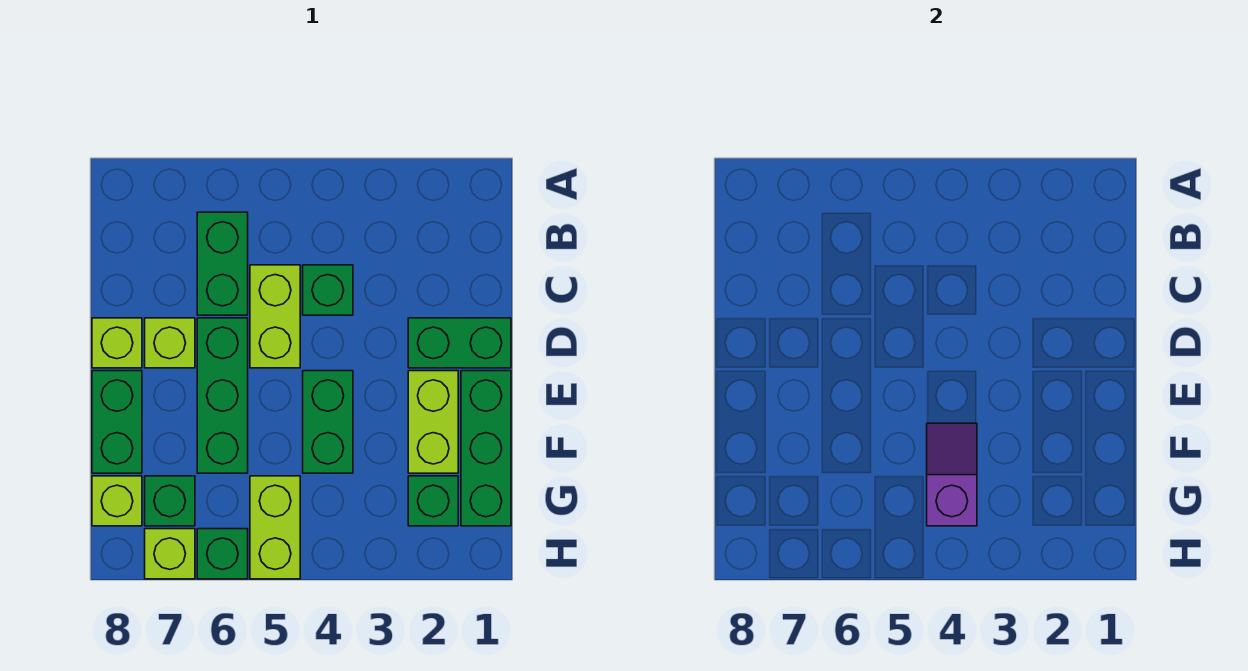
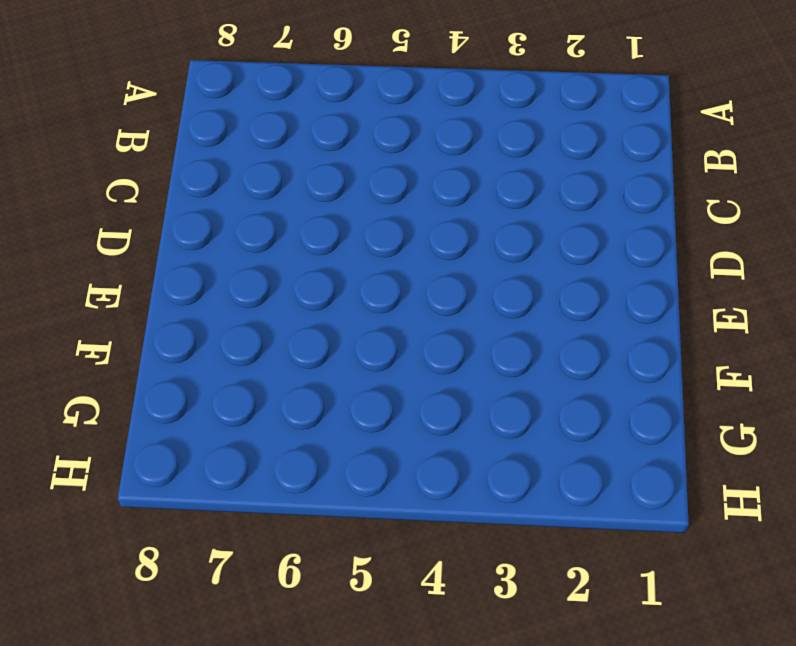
none -> green 1x2 brick [197,212,248,315]
none -> green 1x1 brick [303,265,353,315]
none -> lime 1x2 brick [250,265,300,368]

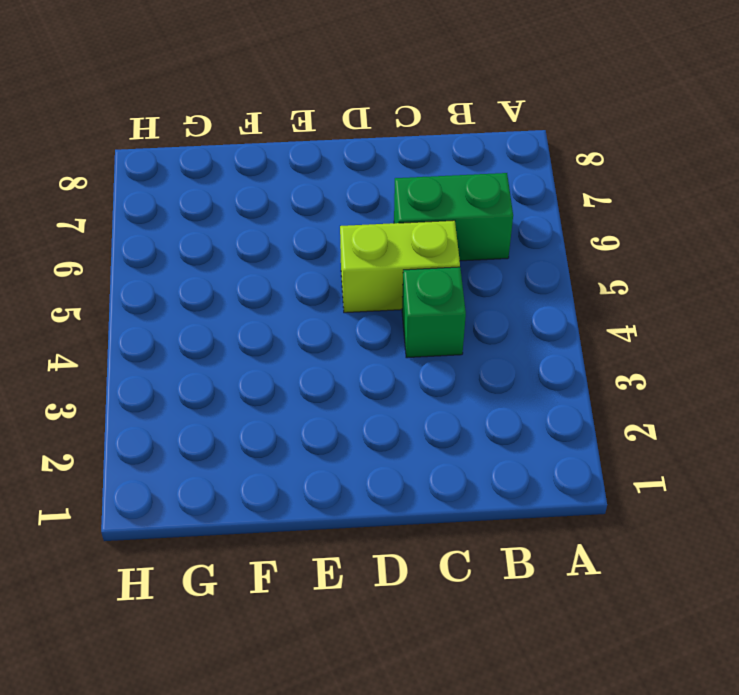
none -> green 1x2 brick [408,318,511,368]
none -> green 1x3 brick [197,318,248,473]
none -> lime 1x1 brick [145,318,195,368]

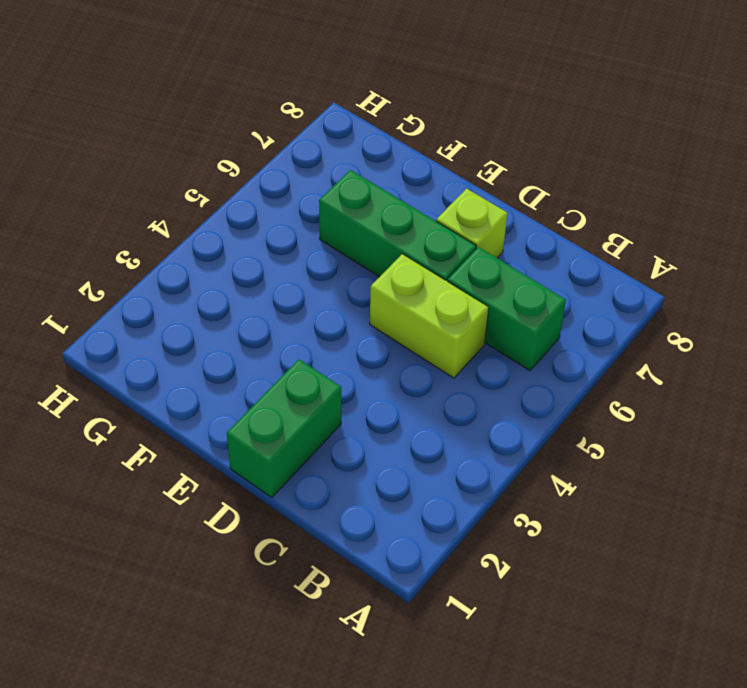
none -> green 1x1 brick [303,265,353,315]
none -> lime 1x1 brick [92,318,142,368]
none -> green 1x3 brick [461,371,511,526]

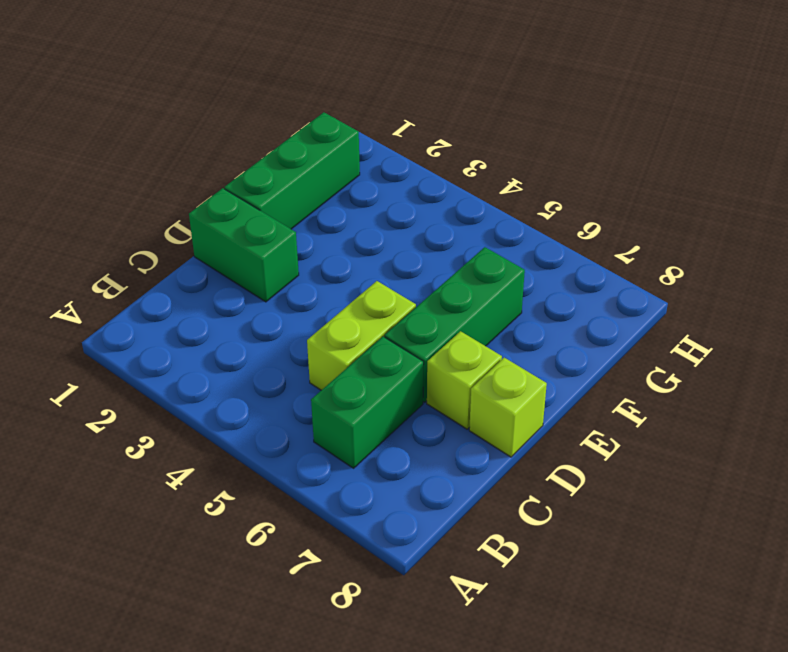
none -> green 1x1 brick [303,265,353,315]
none -> lime 1x2 brick [408,371,458,473]
none -> green 1x2 brick [303,371,353,473]

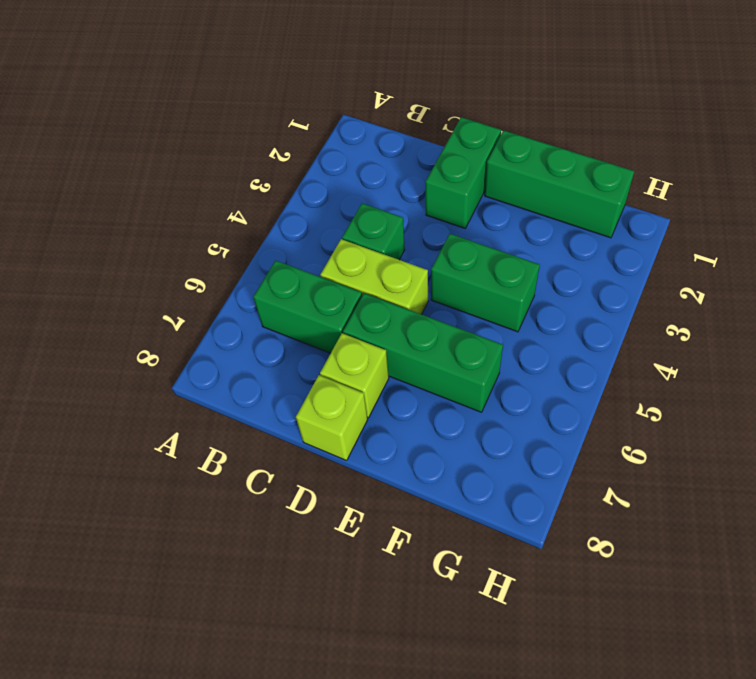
none -> lime 1x2 brick [408,371,458,473]
none -> green 1x2 brick [92,371,142,473]
none -> green 1x1 brick [408,476,458,526]

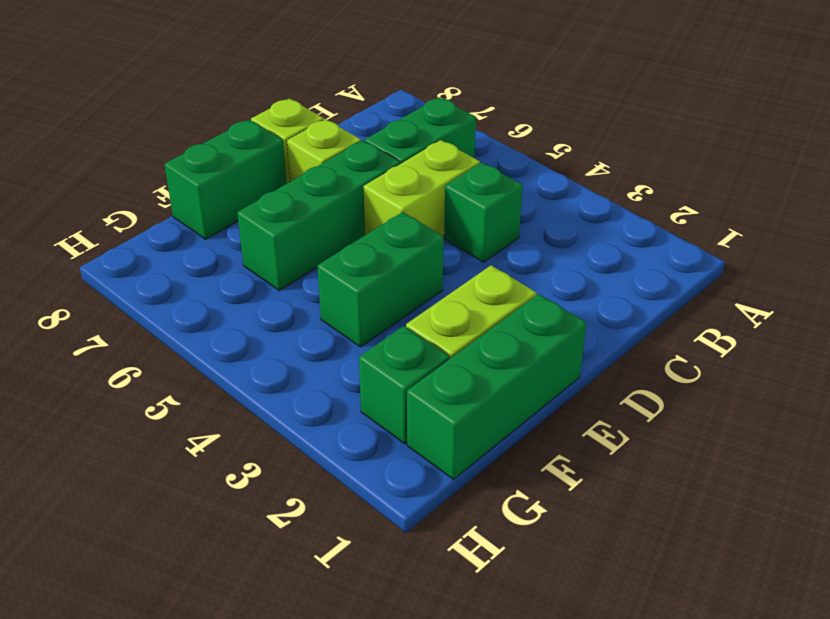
none -> green 1x2 brick [408,318,511,368]
none -> lime 1x2 brick [250,476,300,579]
none -> green 1x1 brick [145,476,195,526]

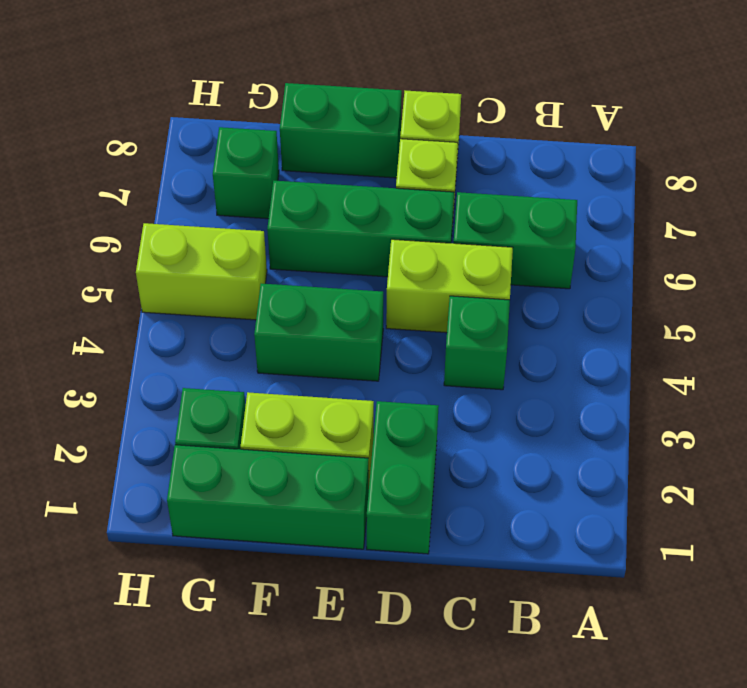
none -> lime 1x1 brick [92,476,142,526]
none -> green 1x1 brick [197,529,248,579]
none -> lime 1x1 brick [145,529,195,579]

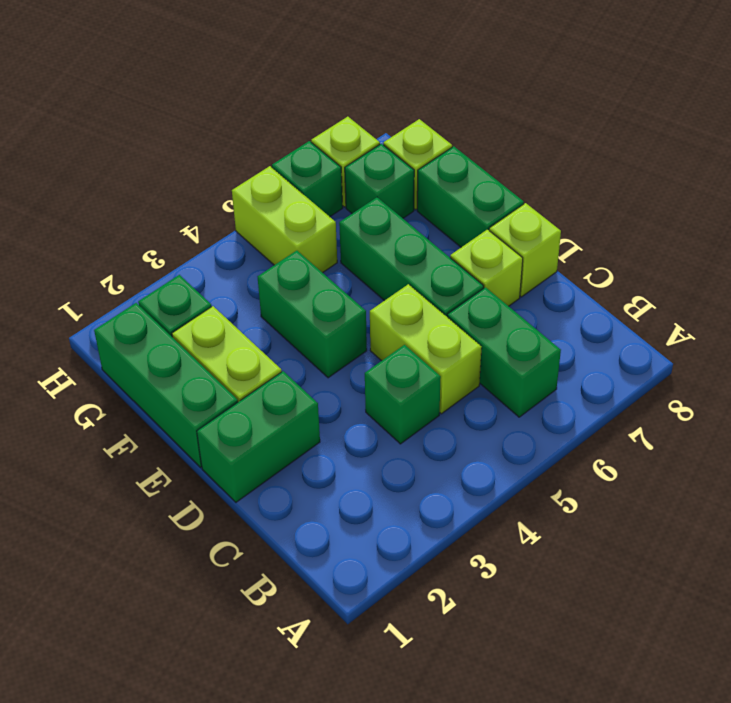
none -> purple 1x2 slope [927,423,977,526]

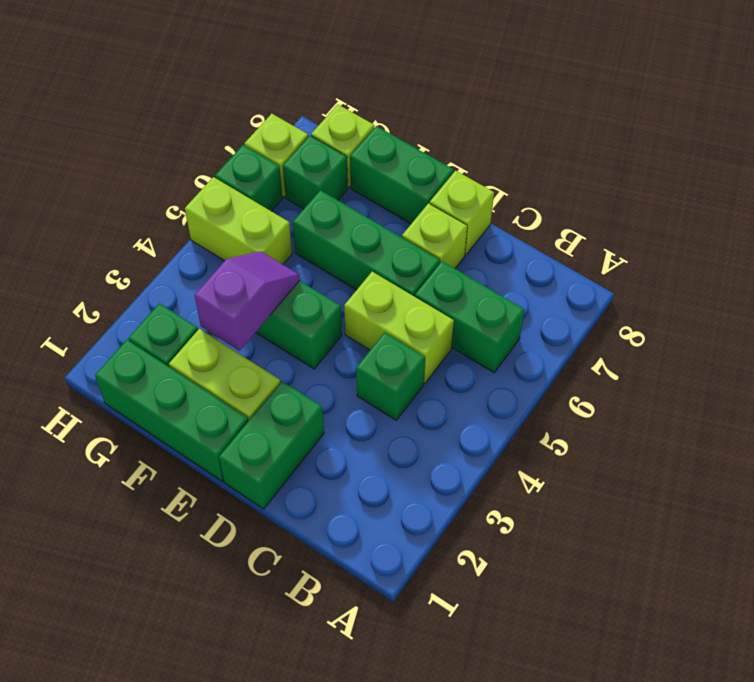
purple 1x2 slope [195,251,300,351] -> purple 1x2 slope turned to [927,423,977,526]

